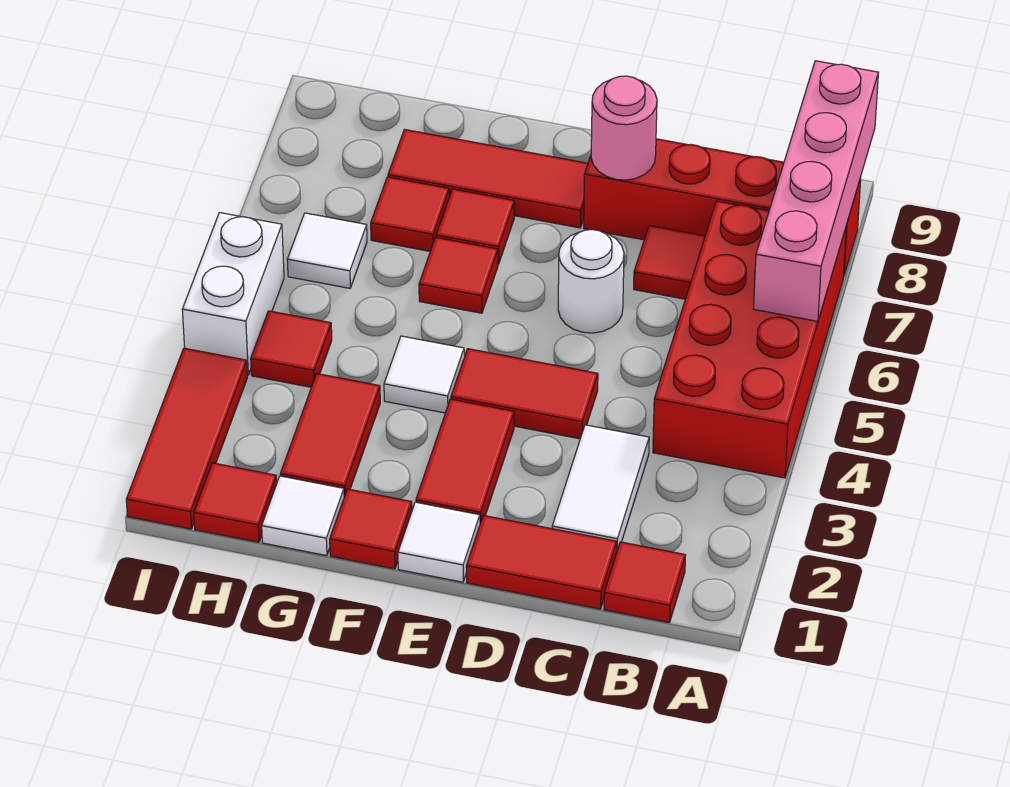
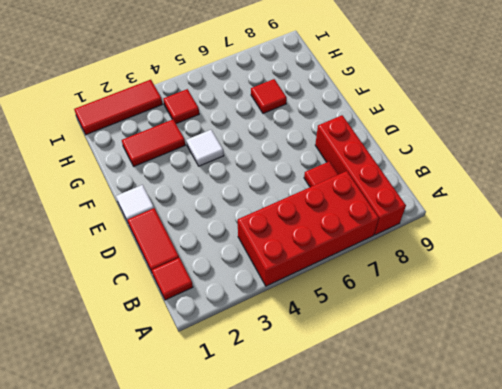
none -> white 1x2 tile [552,425,649,550]
none -> red 1x2 tile [451,349,598,439]
none -> white 1x1 round brick [558,230,624,333]

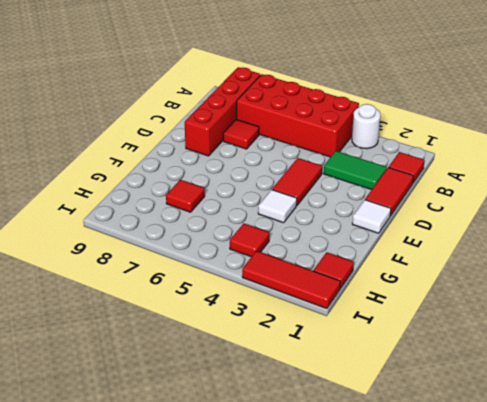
white 1x1 round brick [352,104,380,149] -> white 1x1 round brick moved to [558,230,624,333]
green 1x2 tile [324,151,387,190] -> white 1x2 tile [552,425,649,550]
none -> red 1x2 tile [416,399,514,523]
none -> red 1x3 tile [388,129,588,228]
none -> red 1x1 tile [330,489,412,569]

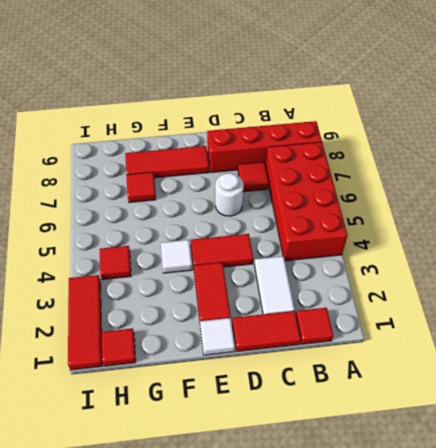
none -> red 1x1 tile [330,489,412,569]
none -> red 1x1 tile [419,237,498,313]
none -> red 1x1 tile [436,189,514,264]

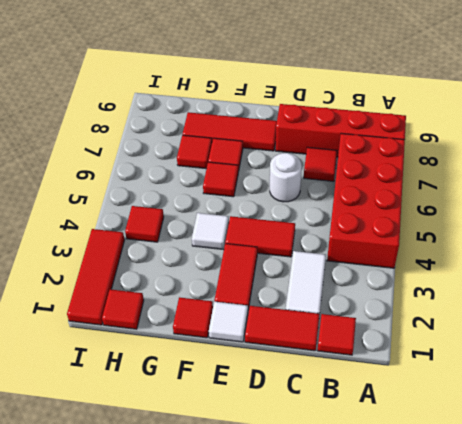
none -> white 1x1 tile [262,476,344,556]
none -> red 1x2 tile [280,374,380,497]
none -> white 1x1 tile [287,213,367,288]

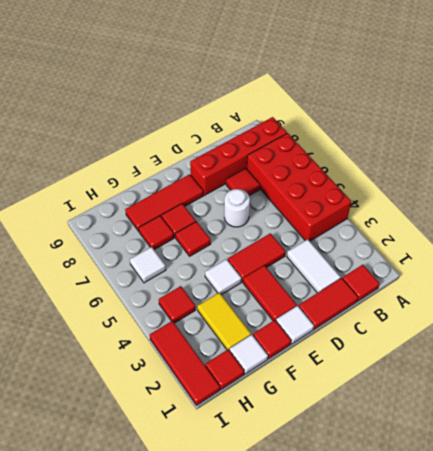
yellow 1x2 tile [197,292,251,350] -> red 1x2 tile [280,374,380,497]
none -> white 1x2 brick [182,213,284,375]
none -> pink 1x4 brick [754,61,879,321]
none -> pink 1x1 round brick [591,76,657,180]

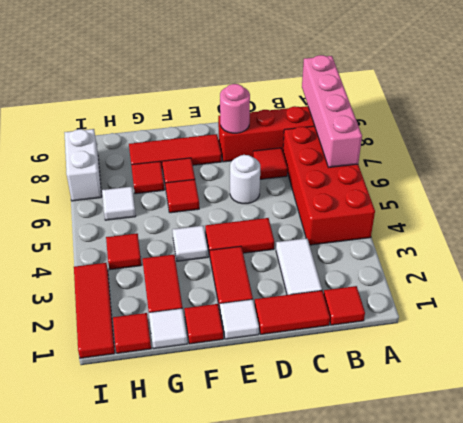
white 1x2 brick [64,129,102,201] -> white 1x2 brick moved to [182,213,284,375]

